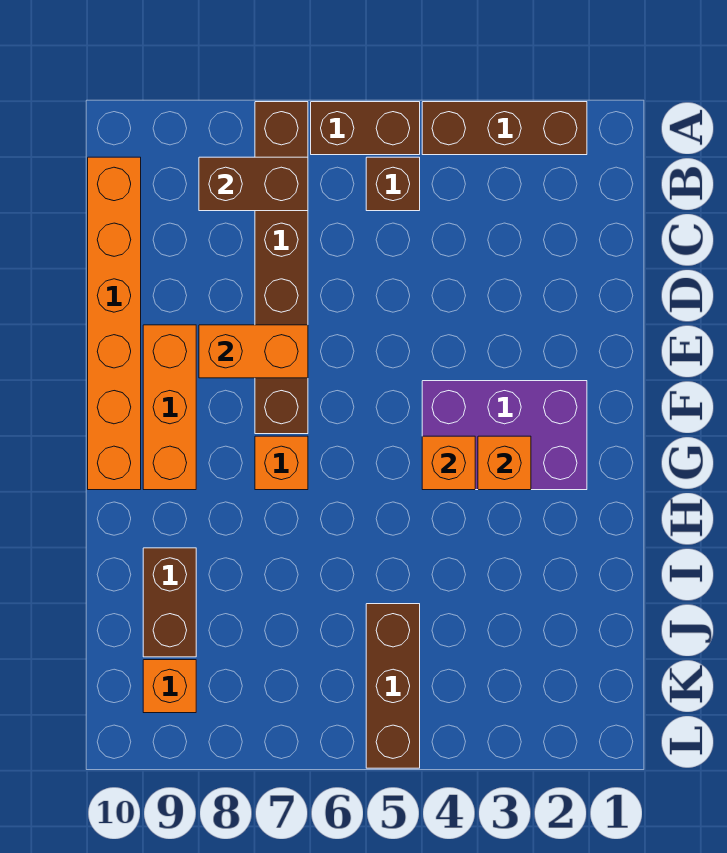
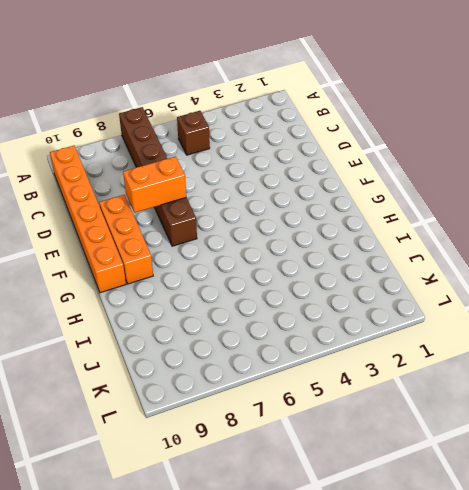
none -> brown 1x3 brick [422,102,587,155]
none -> brown 1x2 brick [311,102,420,155]
none -> purple 2x3 brick [422,381,587,490]

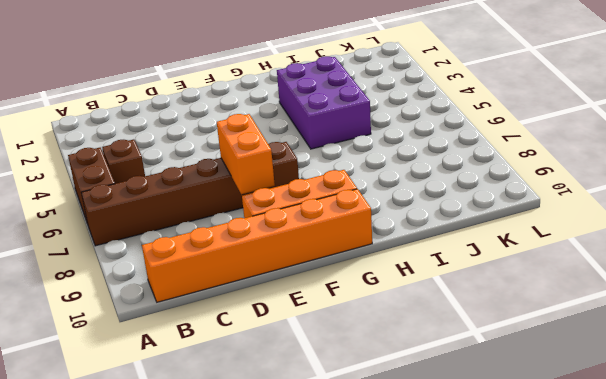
purple 2x3 brick [277,56,371,149] -> purple 2x3 brick moved to [422,381,587,490]
none -> brown 1x3 brick [422,102,587,155]
none -> orange 1x1 brick [255,436,308,490]
none -> brown 1x2 brick [143,548,196,657]

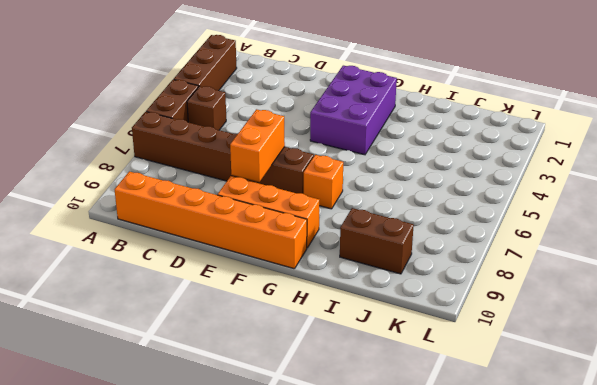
none -> brown 1x3 brick [366,604,420,768]
none -> orange 1x1 brick [143,660,196,713]
none -> brown 1x2 brick [199,157,308,211]

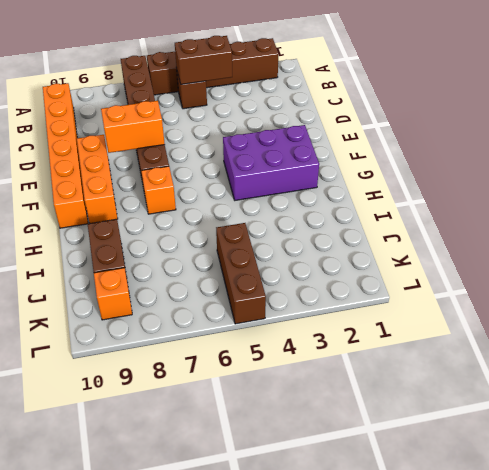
brown 1x2 brick [175,36,232,84] -> brown 1x2 brick moved to [199,157,308,211]
none -> orange 1x1 brick [478,436,531,490]
none -> orange 1x1 brick [422,436,475,490]

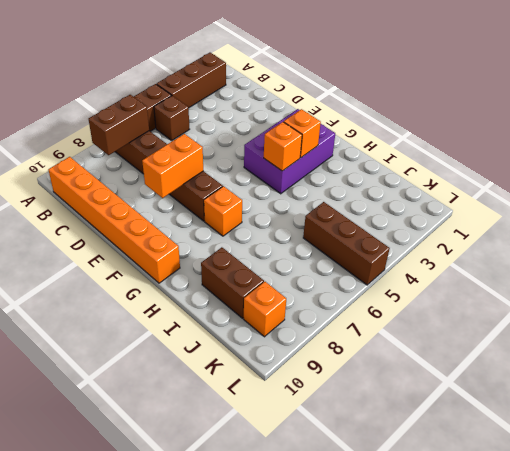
none -> orange 1x3 brick [143,325,196,490]

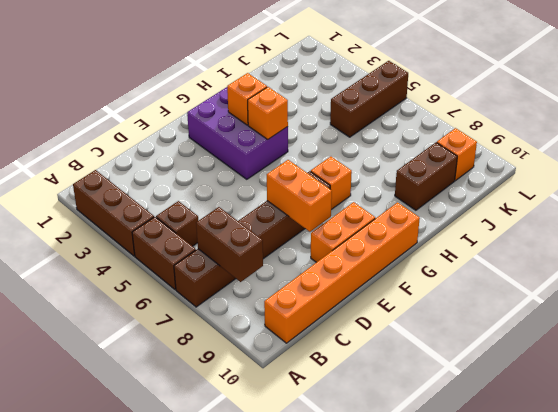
orange 1x2 brick [311,202,375,262] -> orange 1x3 brick [143,325,196,490]

